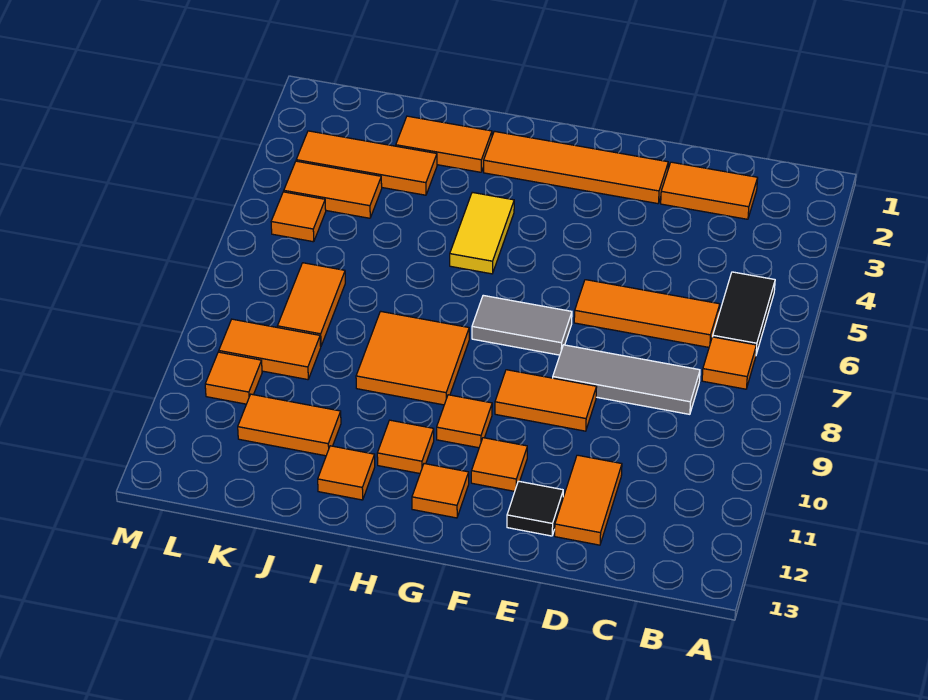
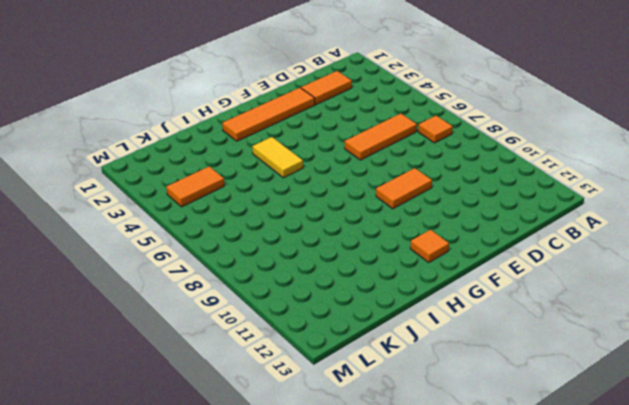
none -> black 1x2 tile [713,272,775,354]
none -> grey 1x3 tile [553,345,700,414]
none -> orange 1x2 tile [555,455,622,545]

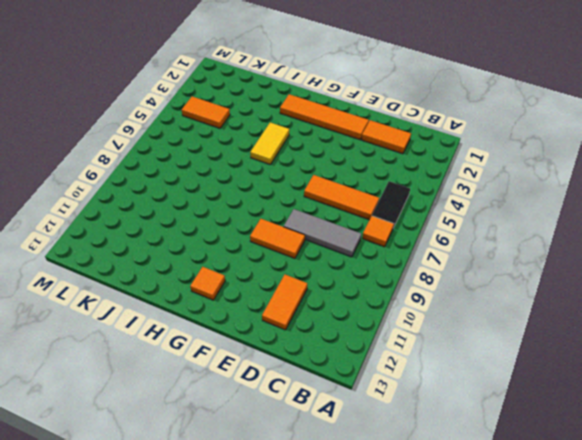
none -> black 1x1 tile [507,481,563,536]
none -> grey 1x2 tile [472,295,572,355]
none -> orange 1x1 tile [471,438,527,491]

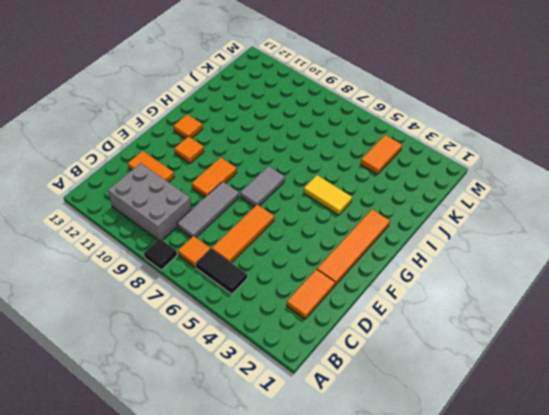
black 1x1 tile [144,239,177,270] -> black 1x1 tile moved to [507,481,563,536]
grey 2x3 brick [108,163,191,240] -> none
none -> orange 1x1 tile [437,395,492,448]
none -> orange 2x2 tile [356,311,469,405]
none -> orange 1x1 tile [377,420,434,473]

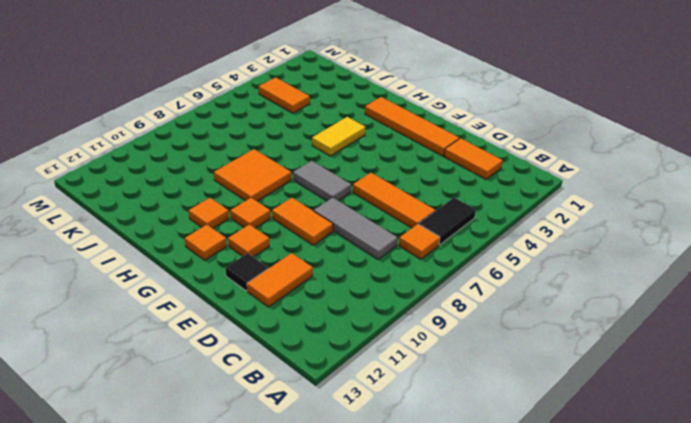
none -> orange 1x2 tile [396,116,492,172]
none -> orange 1x1 tile [318,446,375,500]
none -> orange 1x3 tile [296,131,437,195]

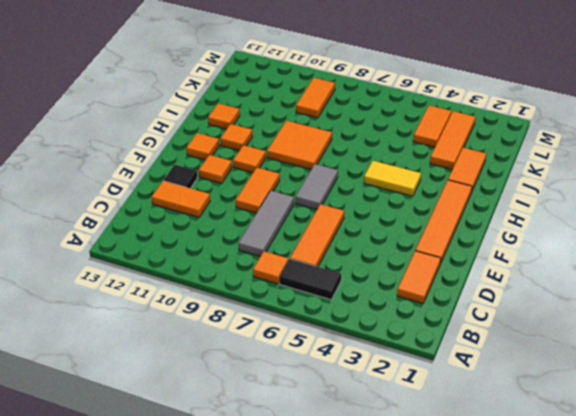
none -> orange 1x2 tile [238,394,341,456]
none -> orange 1x2 tile [277,263,345,346]
none -> orange 1x1 tile [271,192,326,242]

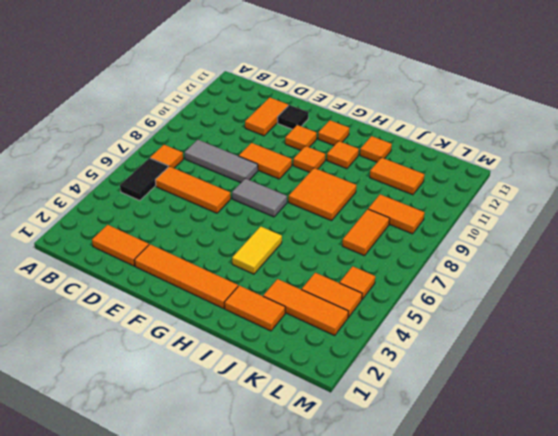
none -> orange 1x1 tile [205,352,262,404]

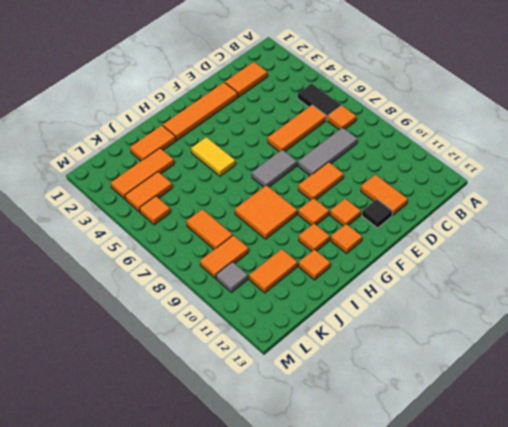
grey 1x1 tile [216,262,248,292] -> orange 1x1 tile [205,352,262,404]

